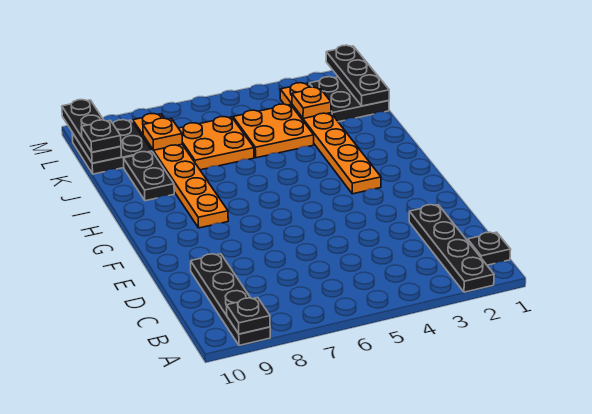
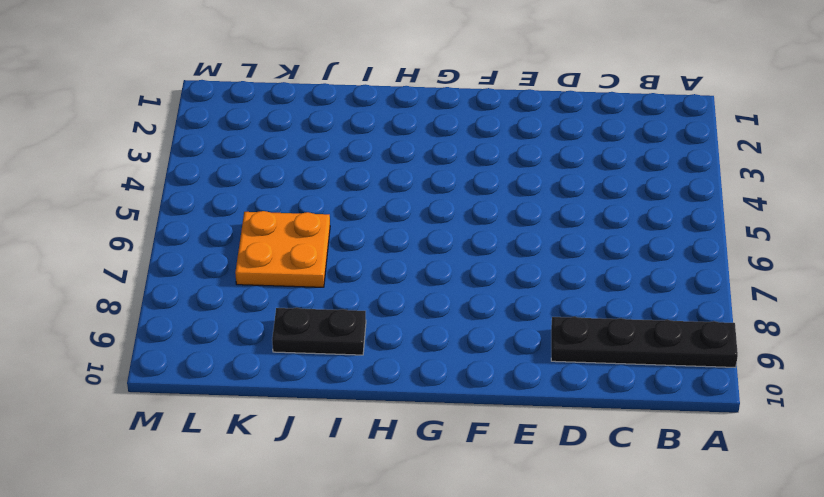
none -> black 1x4 plate [409,205,494,292]
none -> black 1x1 plate [468,232,511,265]
none -> orange 1x6 plate [280,83,381,194]

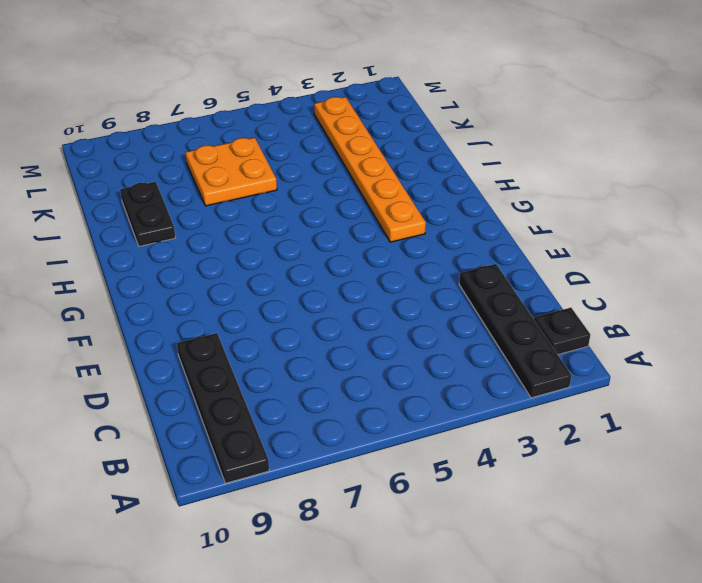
none -> orange 1x6 plate [133,114,228,228]
none -> orange 2x2 plate [233,104,314,158]
none -> black 2x2 plate [309,77,389,122]

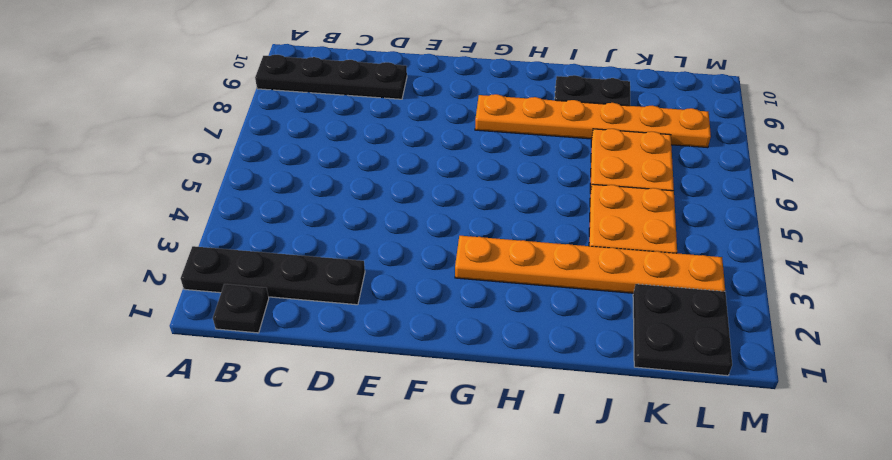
none -> black 2x2 plate [72,120,152,174]
none -> black 1x1 plate [227,298,270,334]
none -> black 1x3 plate [326,45,389,106]

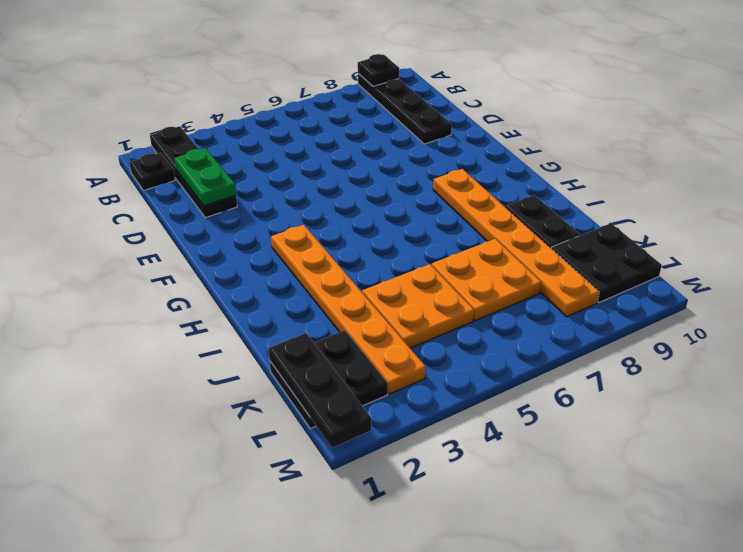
green 1x2 plate [174,148,236,206] -> none
none -> orange 1x1 plate [292,87,331,118]
none -> orange 1x1 plate [143,118,182,150]
none -> black 1x3 plate [62,100,121,163]

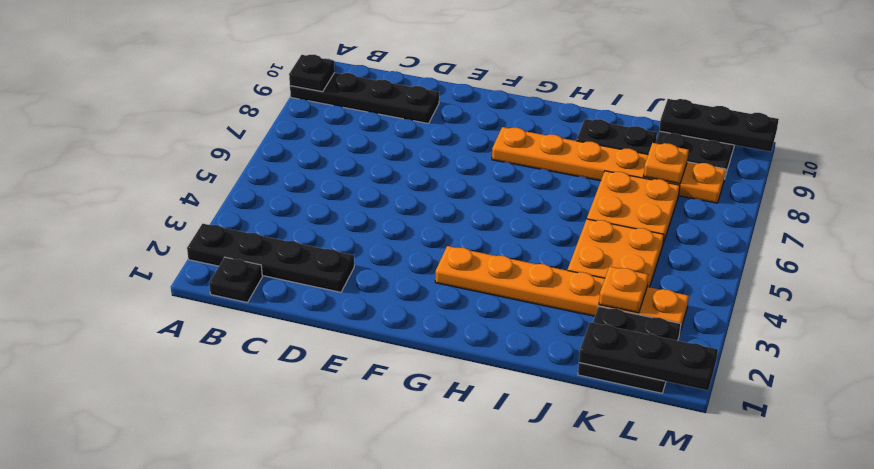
none -> black 1x1 plate [81,120,121,152]

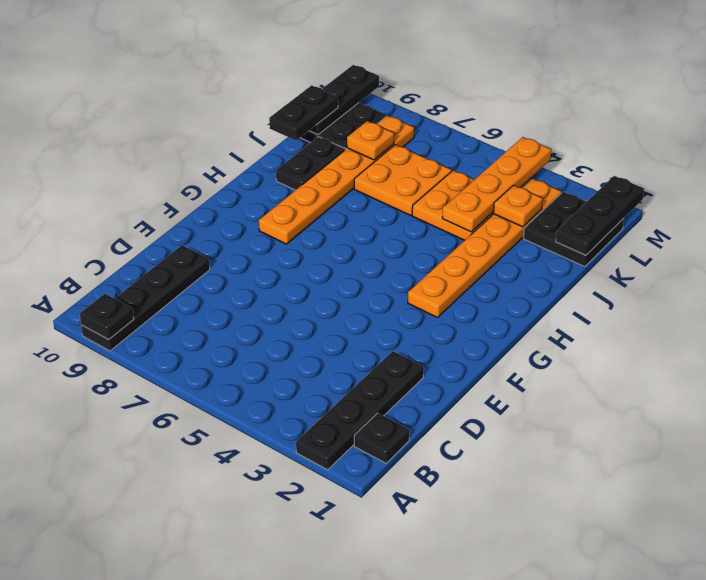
orange 1x4 plate [442,137,551,232] -> none
black 1x2 plate [269,85,338,140] -> black 1x1 plate [81,120,121,152]

